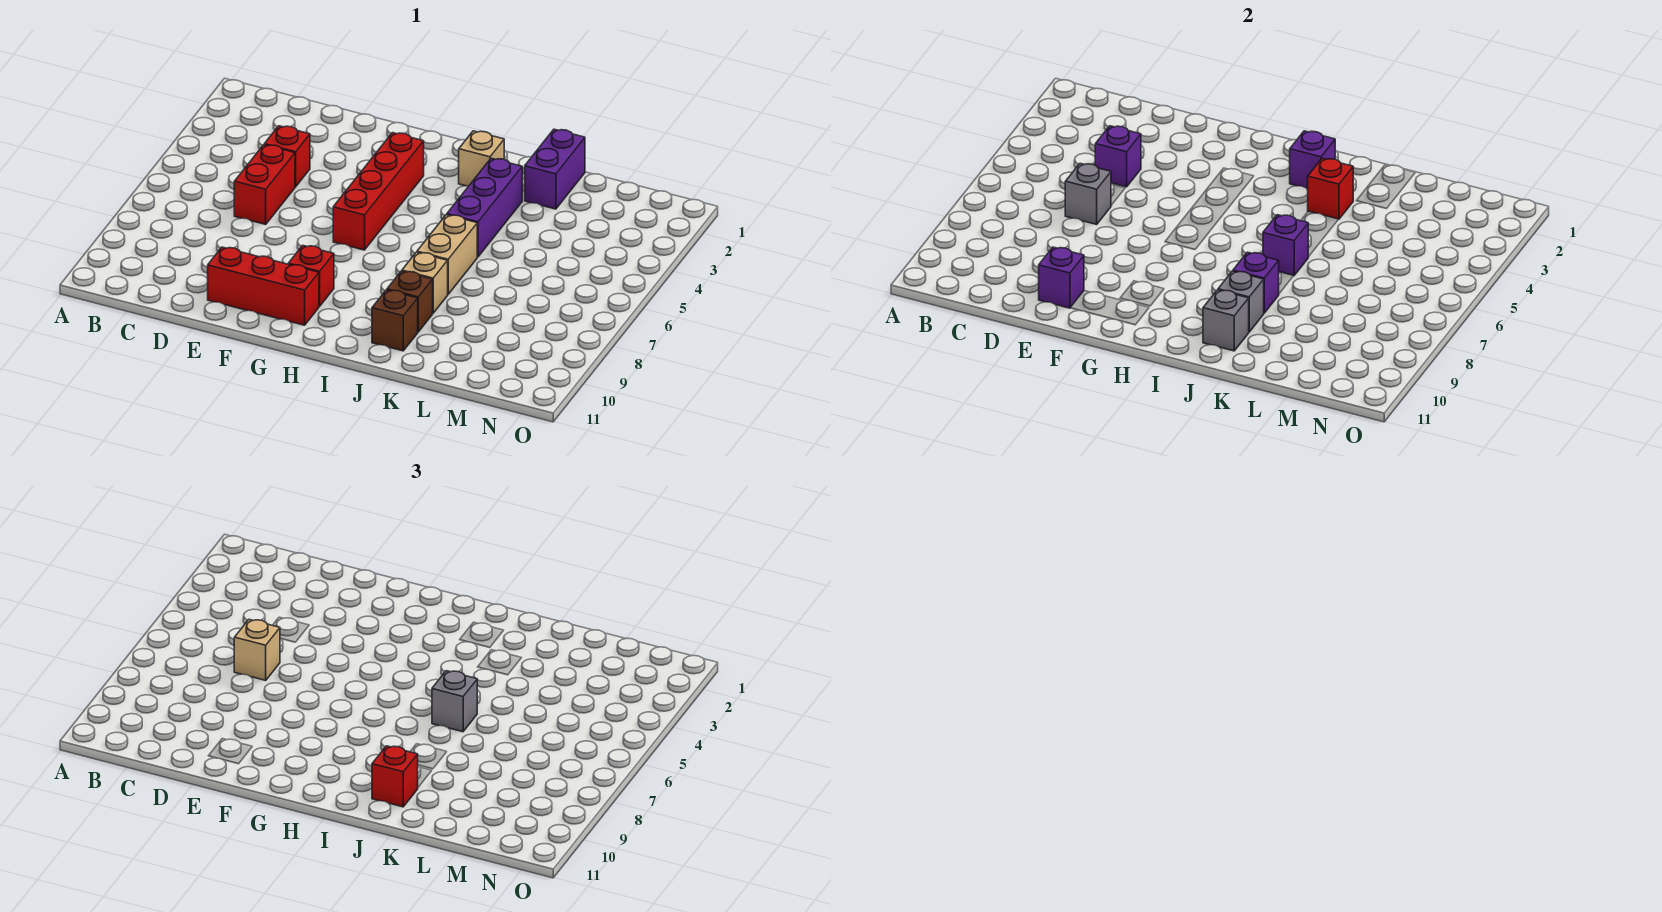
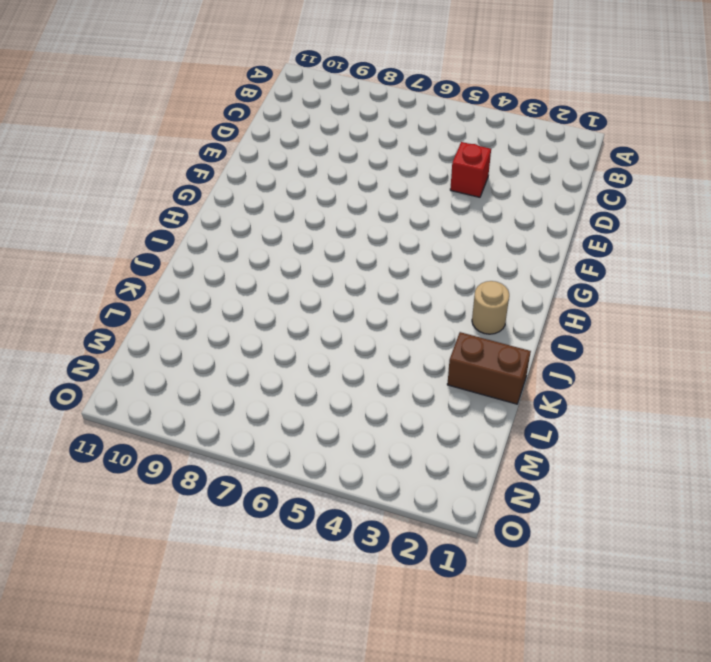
tan 1x1 round brick [472,281,509,334] -> tan 1x1 brick [459,131,504,186]
brown 1x2 brick [447,332,531,404] -> purple 1x2 brick [525,129,585,209]
none -> red 1x2 brick [234,145,295,224]
none -> red 1x3 brick [208,247,319,325]
none -> red 1x4 brick [333,133,424,250]

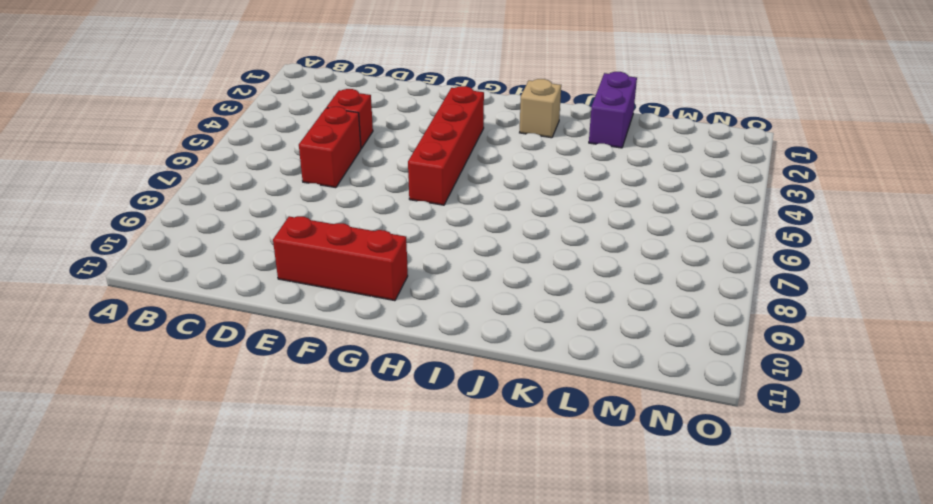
none -> red 1x1 brick [288,246,334,307]
none -> purple 1x3 brick [447,158,522,257]
none -> tan 1x2 brick [417,215,477,294]

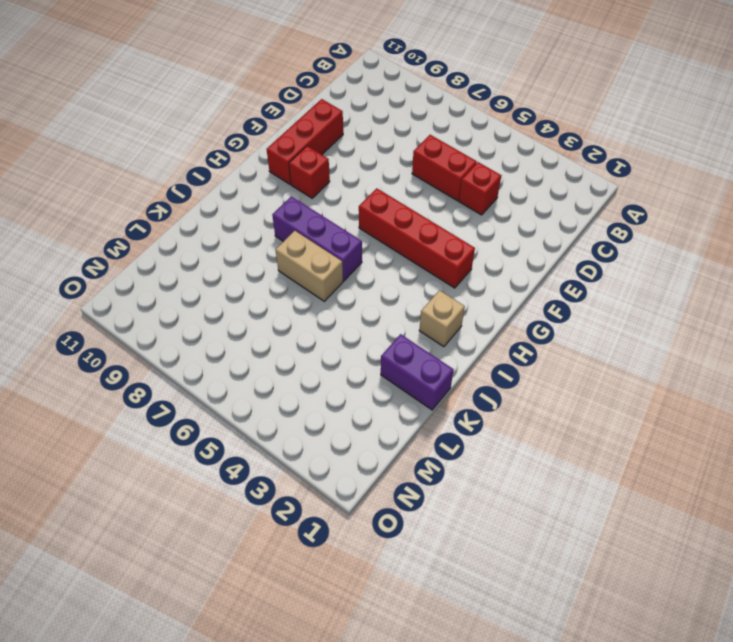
purple 1x3 brick [272,196,362,281] -> purple 1x3 brick moved to [447,158,522,257]
none -> tan 1x1 brick [402,252,448,313]
none -> brown 1x1 brick [387,271,433,332]
none -> brown 1x1 brick [372,290,418,351]

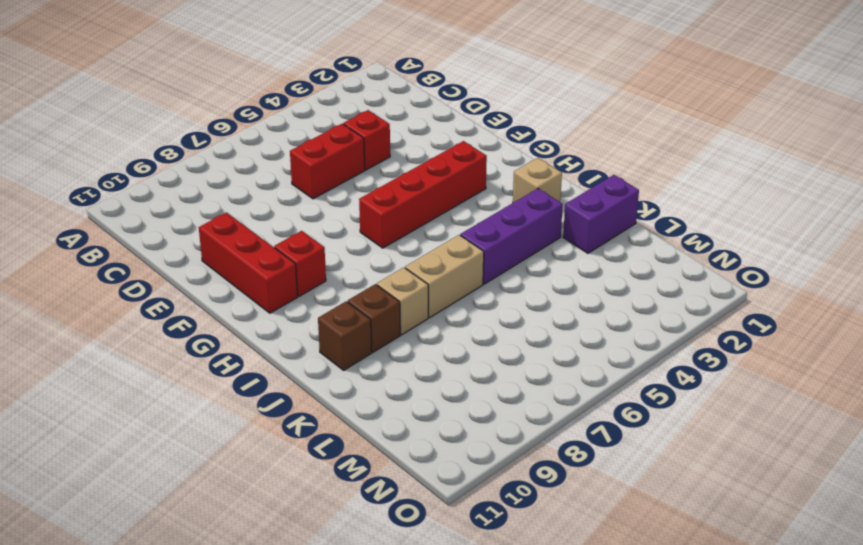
none -> purple 1x1 brick [1095,126,1141,187]
none -> grey 1x1 brick [1065,164,1111,224]
none -> purple 1x1 brick [1039,247,1084,308]

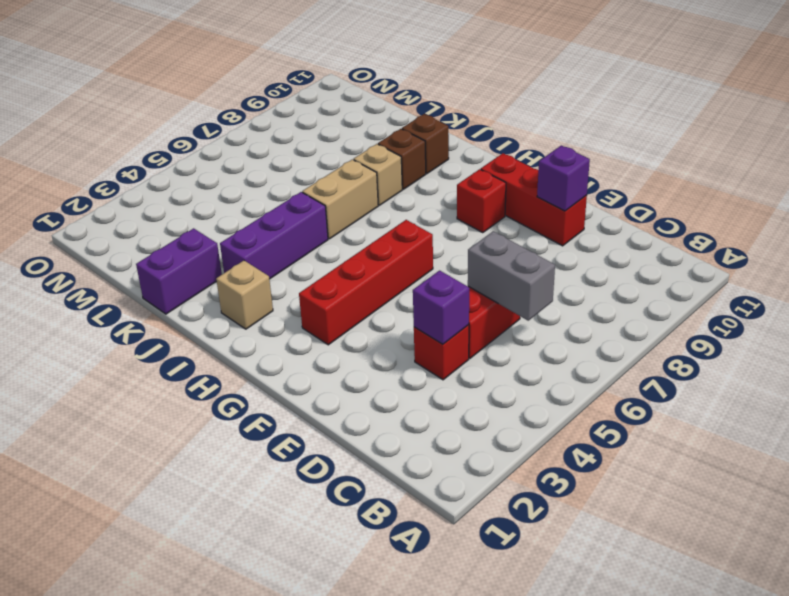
grey 1x2 brick [468,231,555,321] -> grey 1x1 brick [1065,164,1111,224]
none -> purple 1x1 brick [1290,131,1335,189]
none -> red 1x1 brick [1308,158,1353,219]
none -> purple 1x1 brick [1263,215,1309,276]

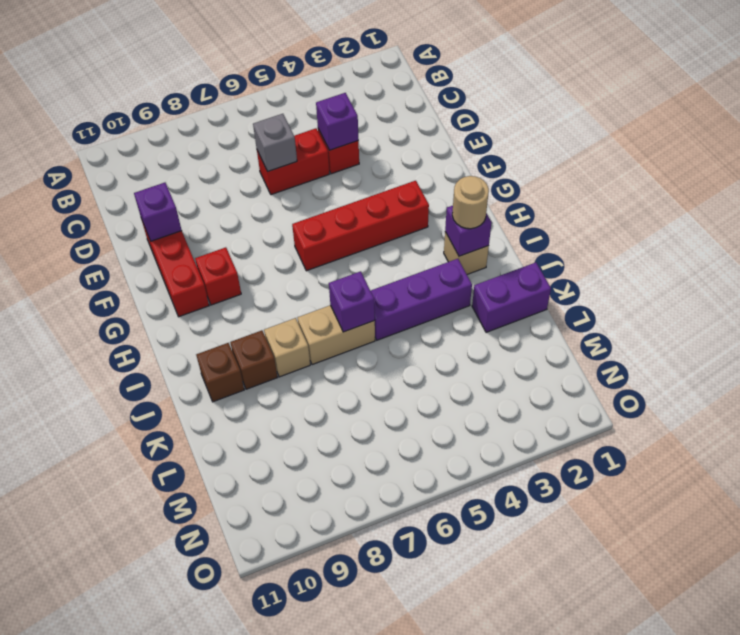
tan 1x1 round brick [452,176,489,229] -> none
none -> red 1x1 brick [1308,158,1353,219]
none -> purple 1x1 brick [1233,252,1279,313]
none -> grey 1x1 brick [1218,271,1264,332]

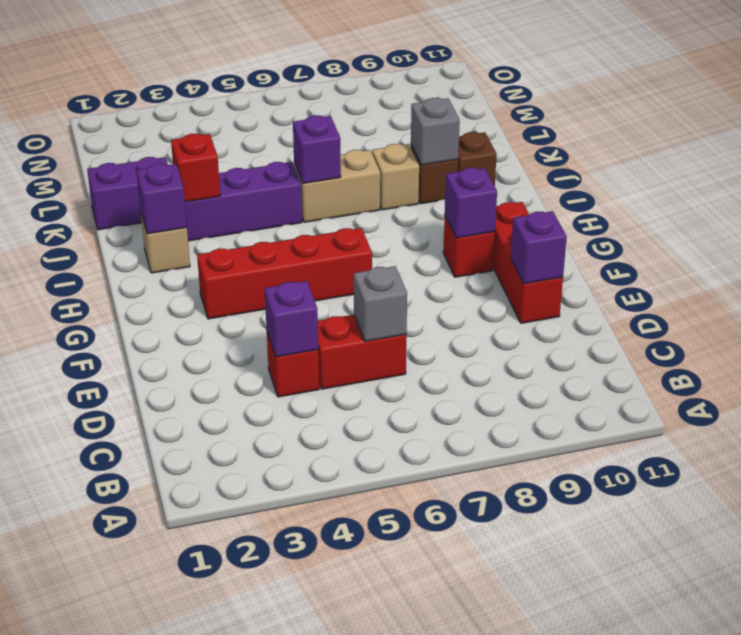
purple 1x1 brick [445,168,497,238] -> purple 1x1 brick moved to [1233,252,1279,313]
none -> grey 1x1 brick [1203,290,1249,351]
none -> tan 1x1 brick [234,620,280,680]
none -> grey 1x1 brick [432,671,477,732]

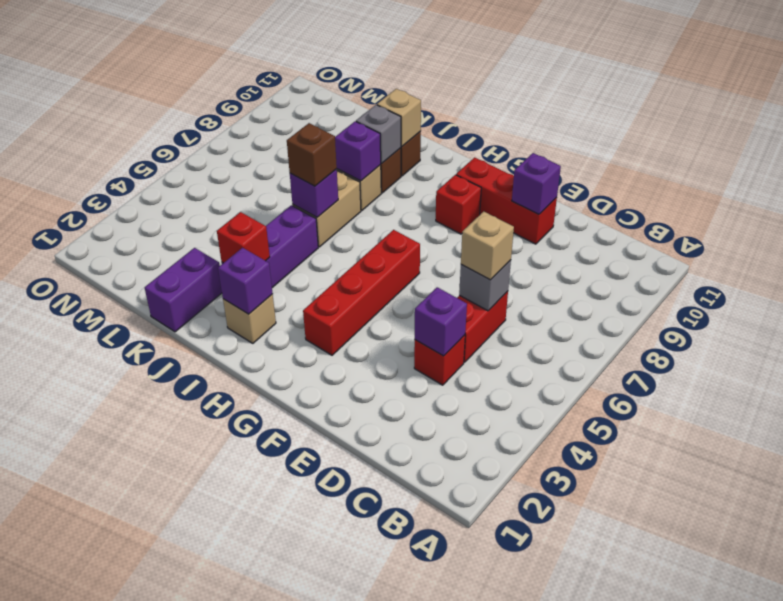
brown 1x1 brick [287,123,337,186] -> grey 1x1 brick [432,671,477,732]
tan 1x1 brick [377,89,421,147] -> grey 1x1 brick [1203,290,1249,351]
none -> red 1x1 brick [372,746,418,807]

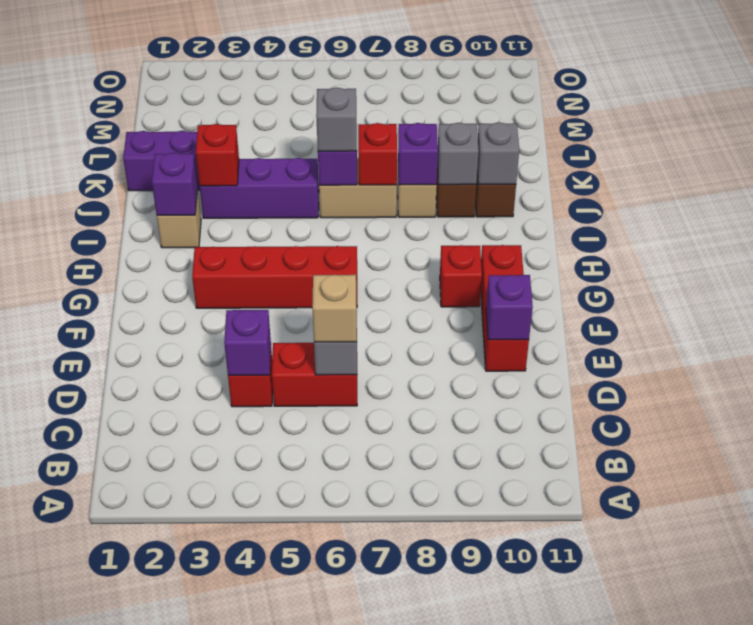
red 1x1 brick [358,123,397,185] -> red 1x1 brick moved to [372,746,418,807]

